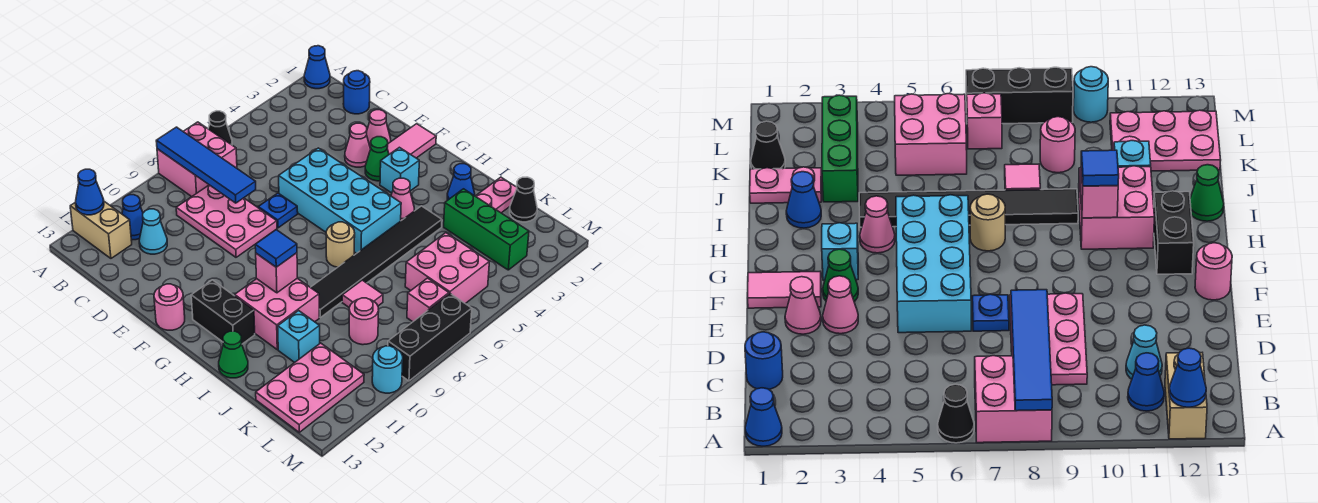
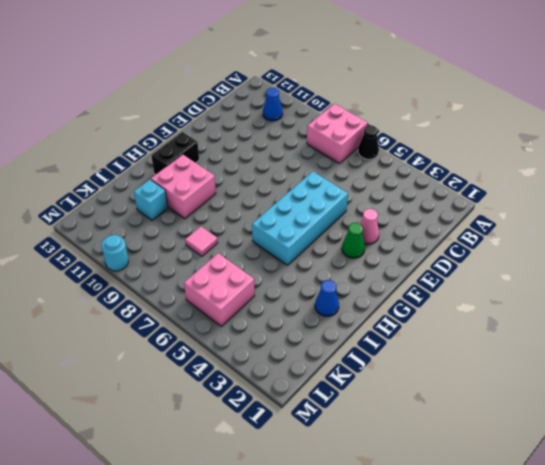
none -> blue 1x1 cone [304,46,330,89]
none -> tan 1x2 brick [70,201,132,258]
none -> blue 1x1 round brick [343,71,370,114]
none -> pink 2x3 plate [176,185,277,257]

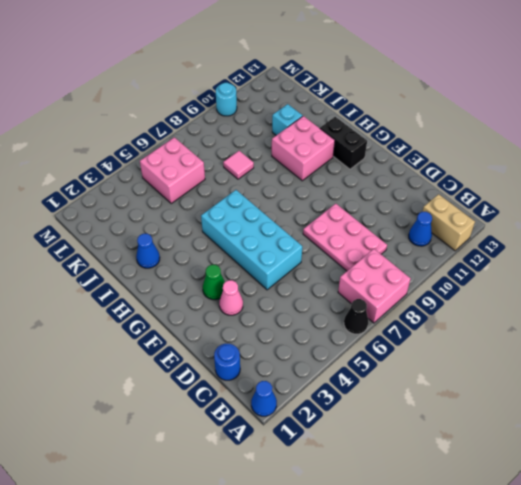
none -> cyan 1x1 cone [139,209,167,254]
none -> pink 1x1 cone [367,110,391,149]
none -> blue 1x1 plate [258,193,298,228]
none -> pink 1x2 tile [387,124,436,158]

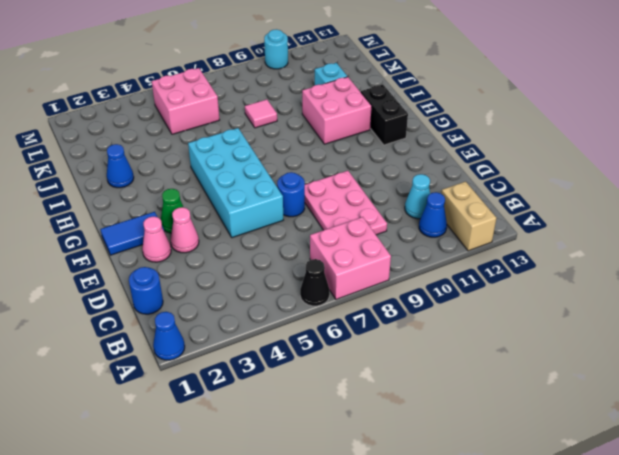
blue 1x1 round brick [277,172,305,217] -> blue 1x1 plate [258,193,298,228]
blue 1x2 tile [100,212,164,255] -> pink 1x2 tile [387,124,436,158]
none -> pink 1x1 round brick [154,284,185,330]
none -> cyan 1x1 brick [380,147,419,193]
none -> pink 1x1 cone [391,178,415,221]
none -> tan 1x1 round brick [326,222,355,267]

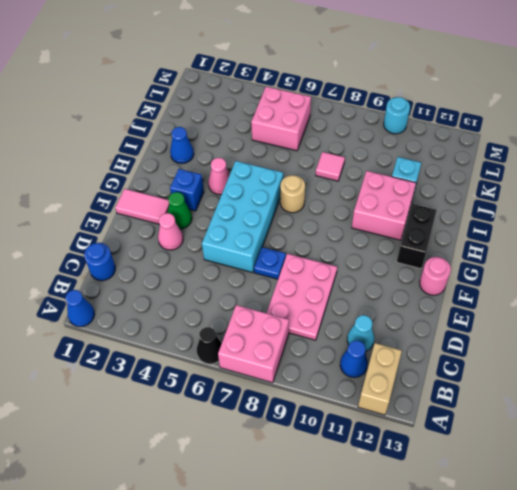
blue 1x1 brick [170,169,204,211] -> cyan 1x1 brick [380,147,419,193]
none -> pink 1x1 cone [367,110,391,149]
none -> black 1x6 tile [311,206,442,317]
none -> green 1x1 cone [219,331,248,378]
none -> pink 1x2 plate [476,177,517,213]

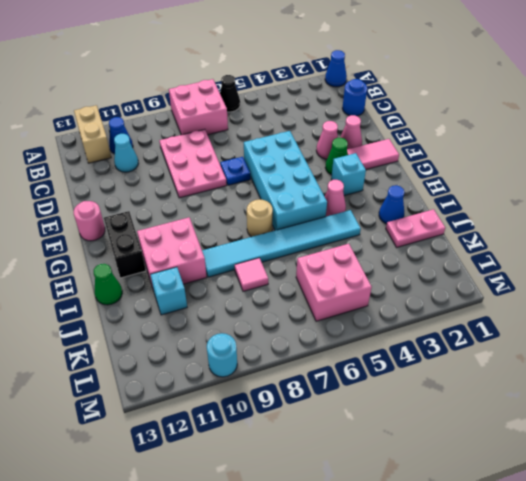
cyan 1x6 tile [202,210,361,277] -> black 1x6 tile [311,206,442,317]
none -> green 1x3 brick [444,189,529,270]
none -> black 1x1 cone [510,177,537,222]
none -> pink 1x1 round brick [349,298,379,345]
none -> pink 2x3 plate [256,343,364,432]

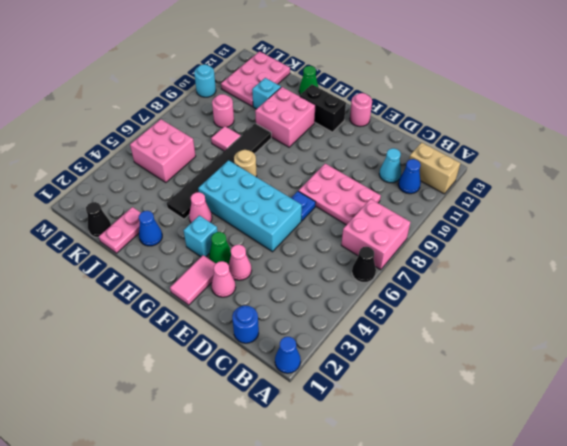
none -> green 1x3 brick [444,189,529,270]
none -> pink 1x1 brick [407,278,449,322]
none -> black 1x3 brick [388,294,472,381]
none -> blue 1x4 tile [156,127,256,203]

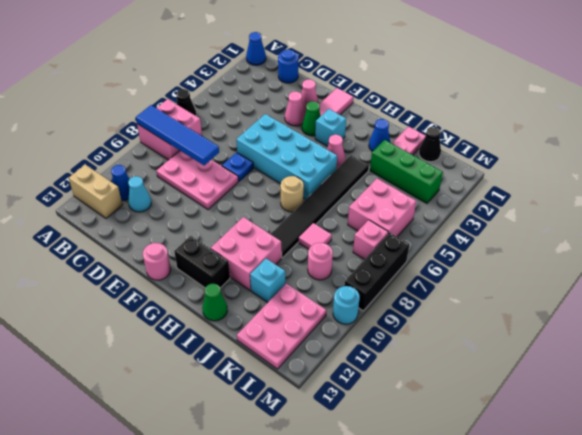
none -> blue 1x1 cone [76,169,104,215]
none -> pink 1x1 brick [256,253,297,293]
none -> blue 1x1 tile [255,230,297,267]

